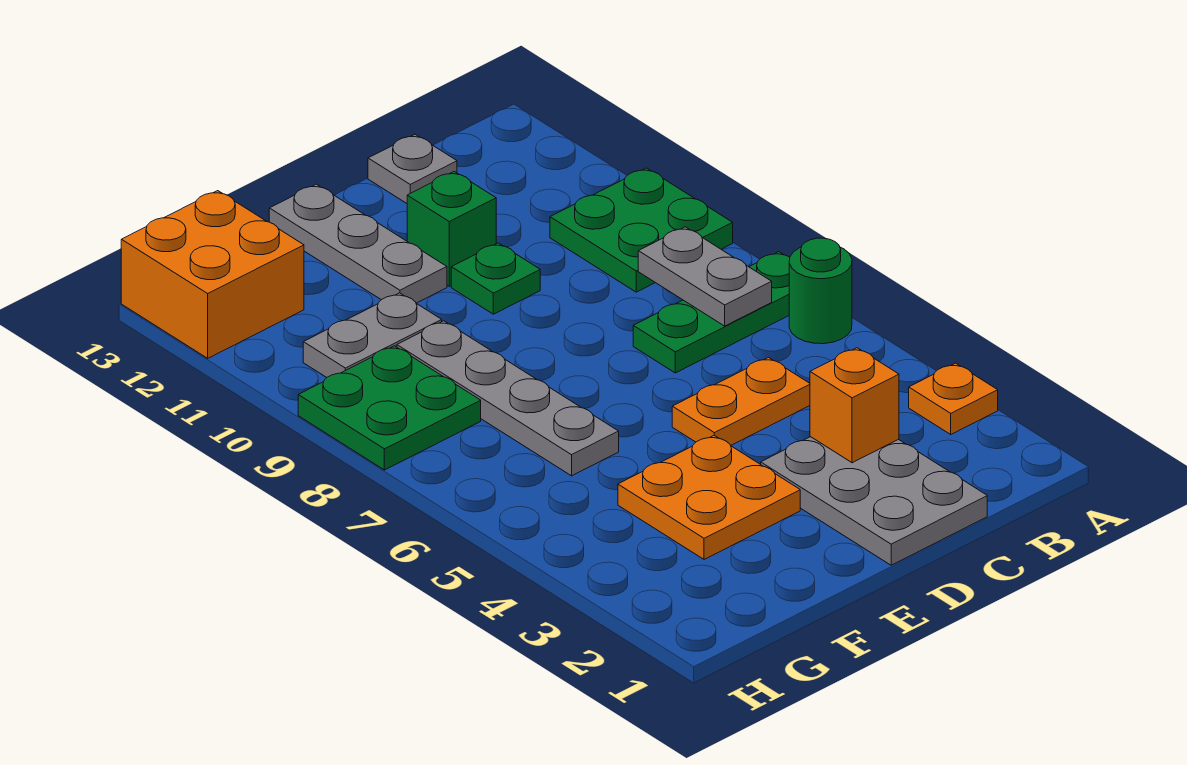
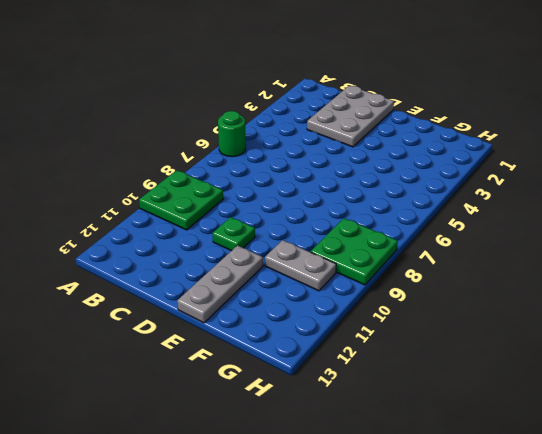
none -> orange 1x1 plate [909,363,998,434]
none -> green 1x3 plate [633,252,790,373]
none -> orange 1x2 plate [672,358,810,446]

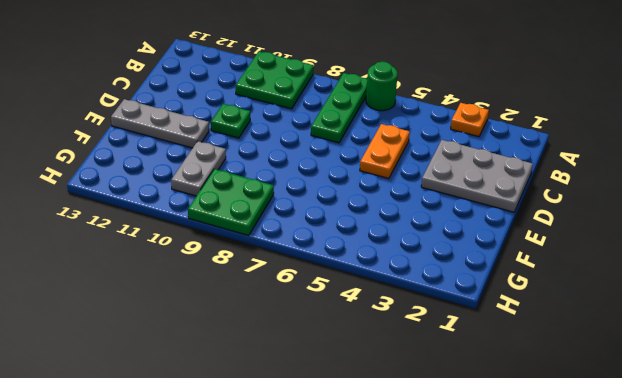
none -> grey 1x1 plate [368,134,457,203]
none -> green 1x1 brick [407,172,496,286]
none -> orange 2x2 plate [618,435,800,559]

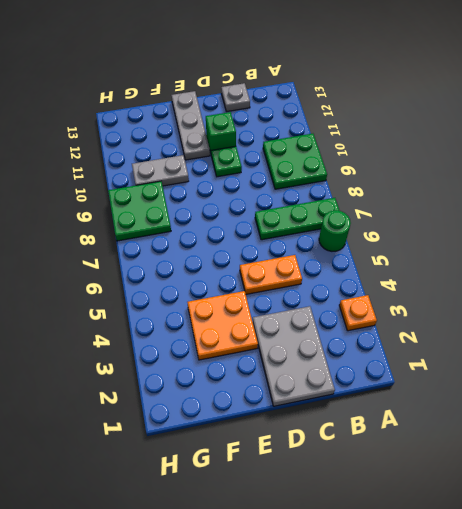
none -> grey 1x4 plate [397,321,619,476]
none -> orange 2x2 brick [121,191,304,358]
none -> grey 1x2 plate [638,227,772,326]

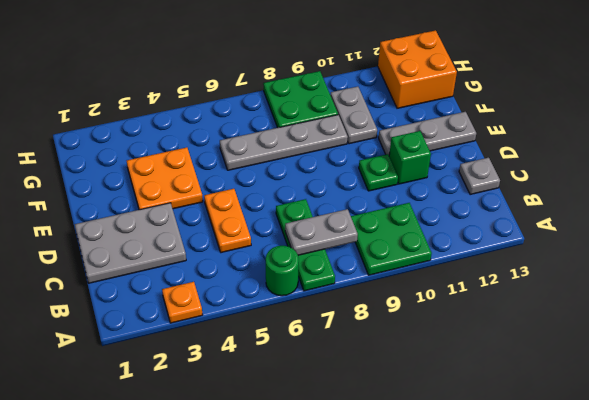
none -> orange 1x1 brick [810,348,899,463]

